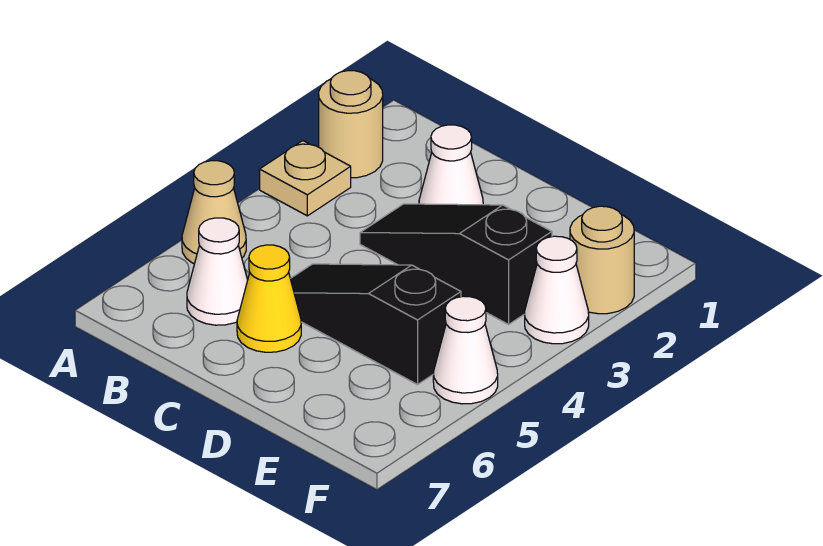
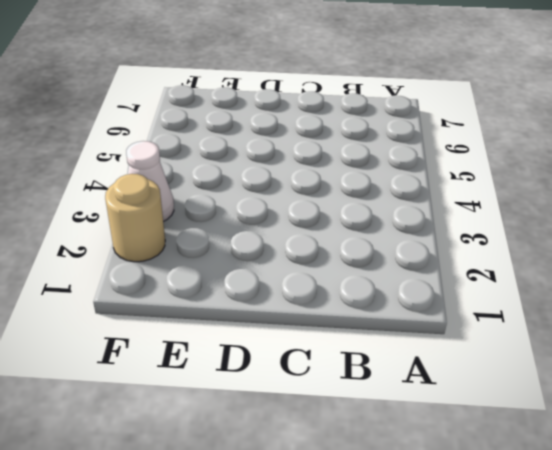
none -> tan 1x1 round brick [319,71,383,178]
none -> tan 1x1 plate [260,141,351,216]

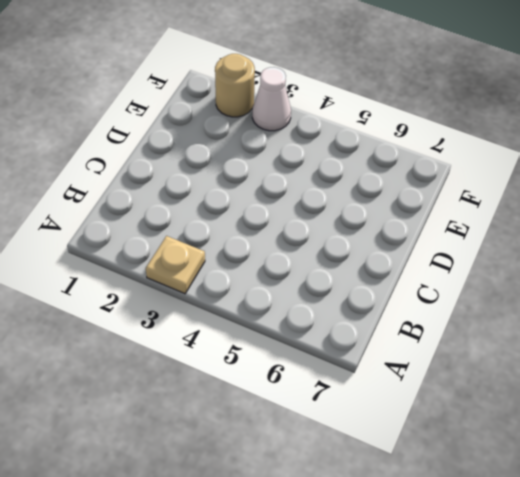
none -> tan 1x1 round brick [319,71,383,178]
none -> tan 1x1 cone [182,161,246,264]

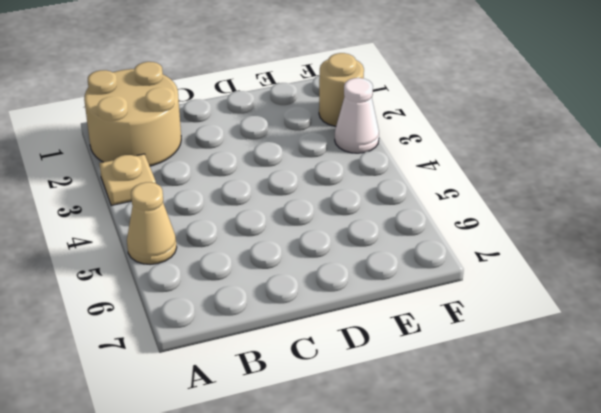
tan 2x2 round brick [84,62,181,166] -> tan 1x1 round brick [319,71,383,178]
none -> white 1x1 cone [187,218,248,325]
none -> white 1x1 cone [419,125,483,205]

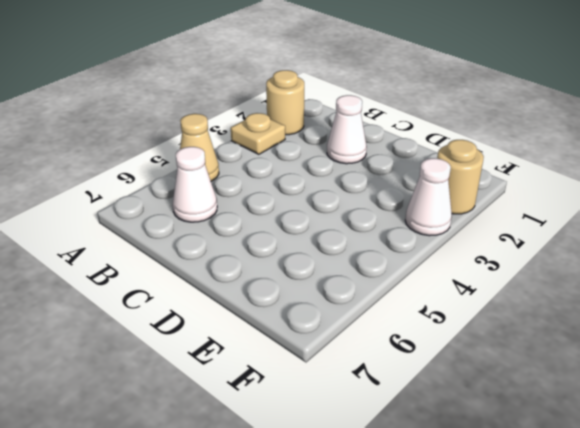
none -> black 1x3 slope [360,204,552,324]
none -> black 1x3 slope [290,264,461,385]

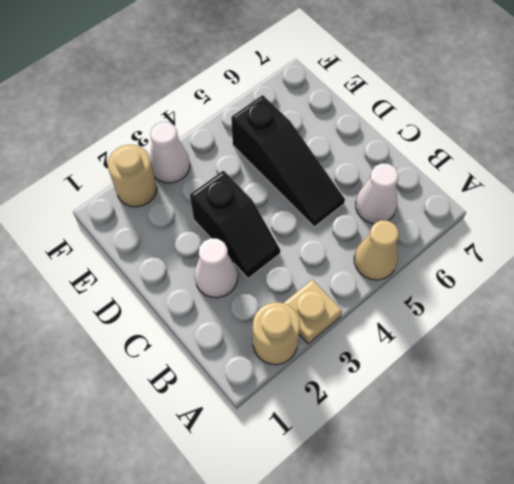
black 1x2 slope [190,171,280,278] -> black 1x3 slope [360,204,552,324]
none -> yellow 1x1 cone [237,245,301,352]
none -> white 1x1 cone [433,296,498,404]

